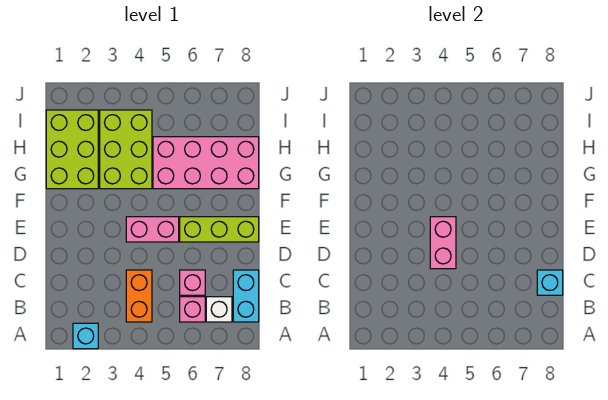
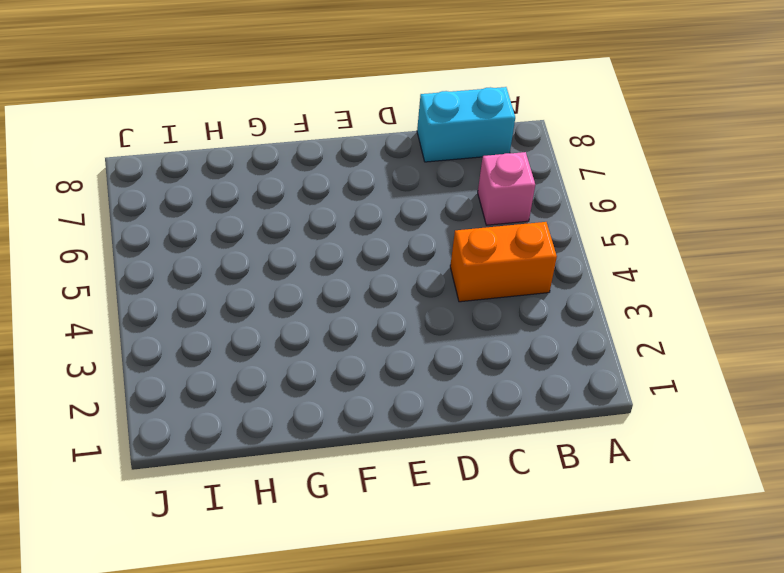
none -> cyan 1x1 brick [73,323,98,349]
none -> white 1x1 brick [206,297,232,322]
none -> pink 1x1 brick [180,270,205,295]

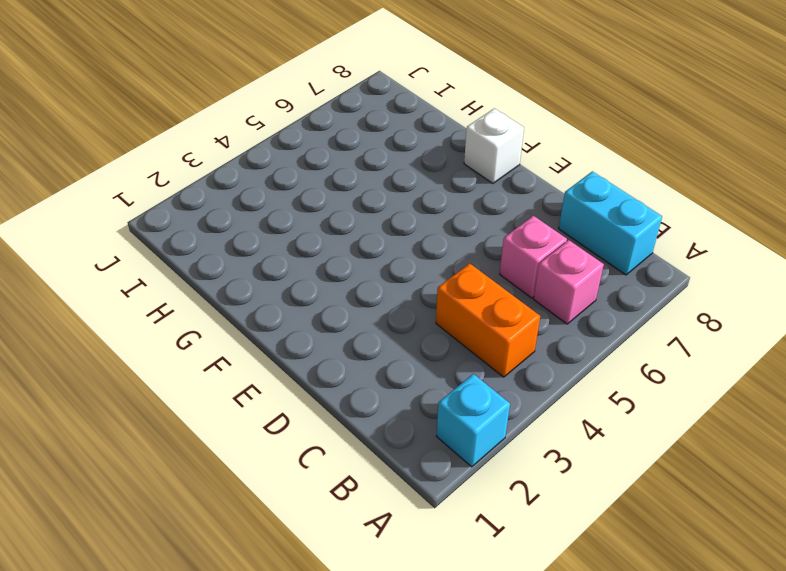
white 1x1 brick [464,108,524,183] -> white 1x1 brick moved to [206,297,232,322]
none -> pink 1x2 brick [126,217,179,242]
none -> lime 1x3 brick [180,217,259,242]
none -> lime 2x3 brick [46,110,98,189]

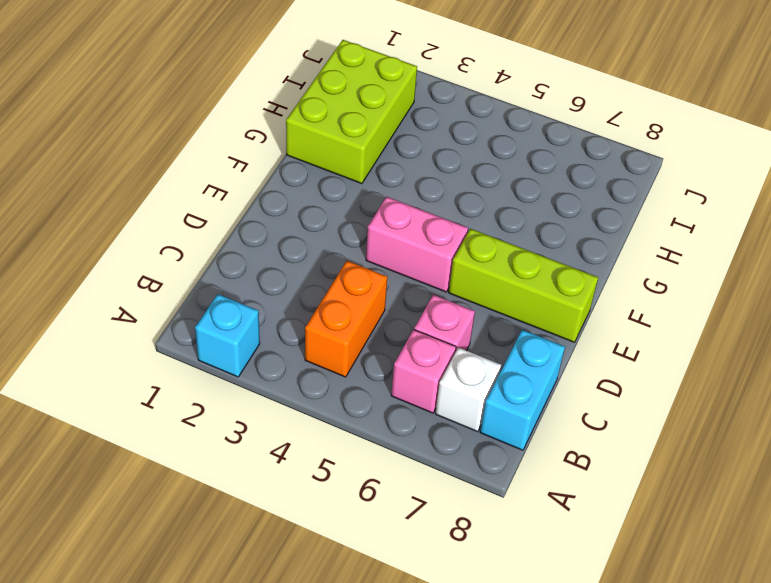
none -> lime 2x3 brick [100,110,152,189]
none -> pink 2x4 brick [153,137,259,189]
none -> cyan 1x1 brick [537,270,563,295]

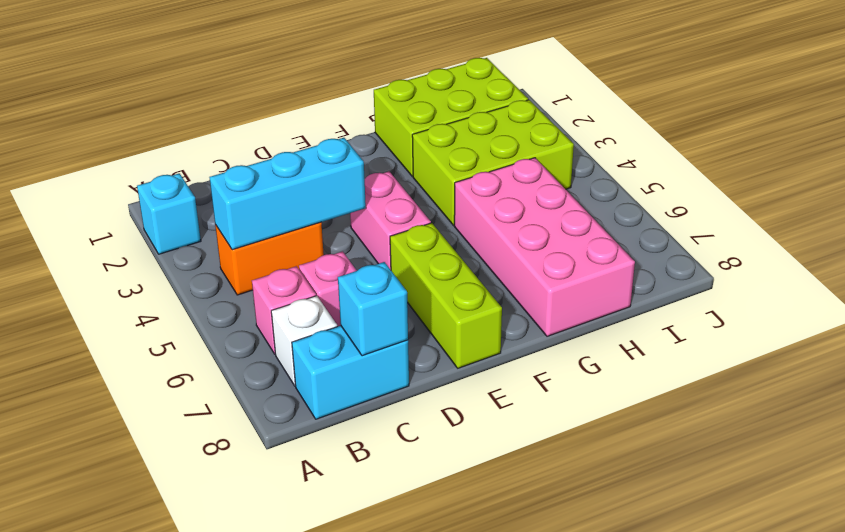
cyan 1x3 brick [210,138,366,250] -> pink 1x2 brick [430,217,456,269]

